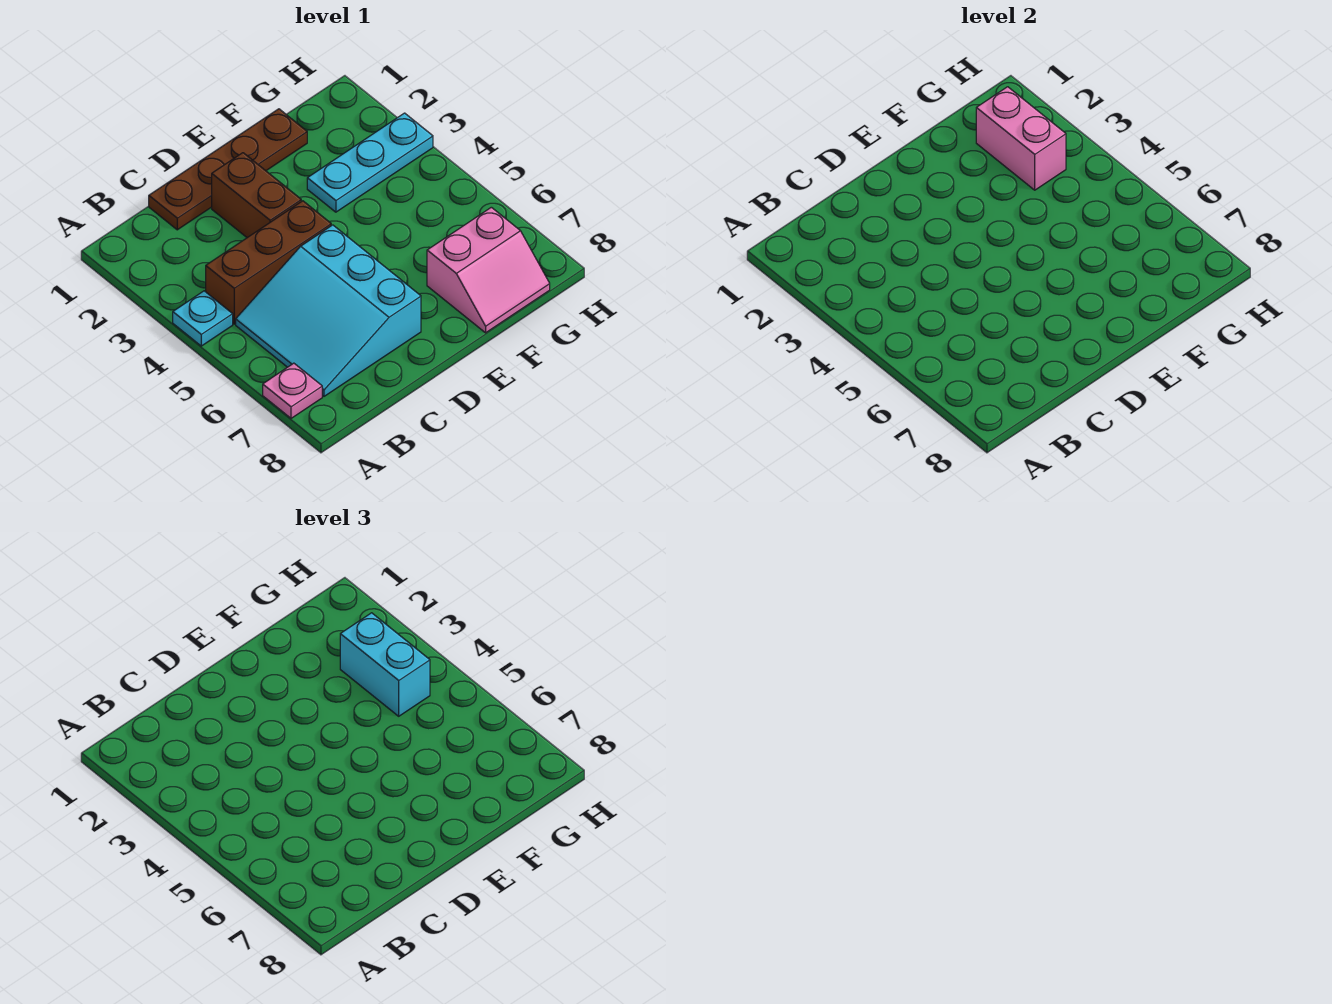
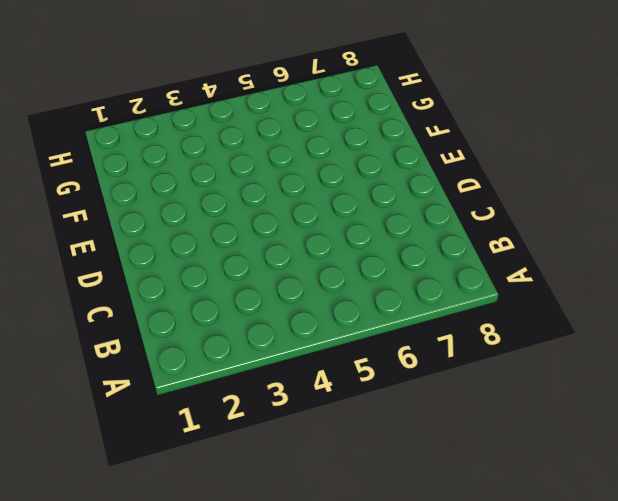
none -> cyan 1x1 plate [173,291,233,346]
none -> pink 1x1 plate [263,363,322,418]

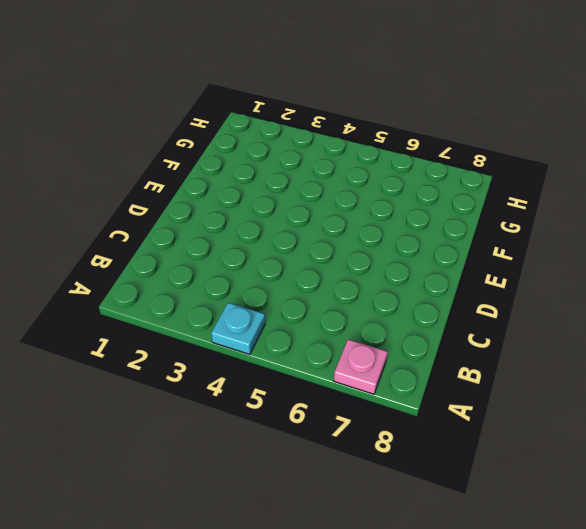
none -> brown 1x3 brick [206,201,331,324]
none -> cyan 3x3 slope [236,225,421,396]

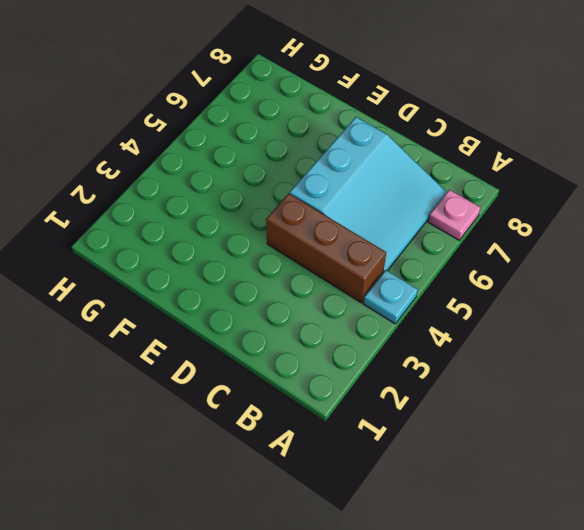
none -> brown 1x4 plate [149,109,307,230]
none -> brown 1x2 brick [212,153,301,238]

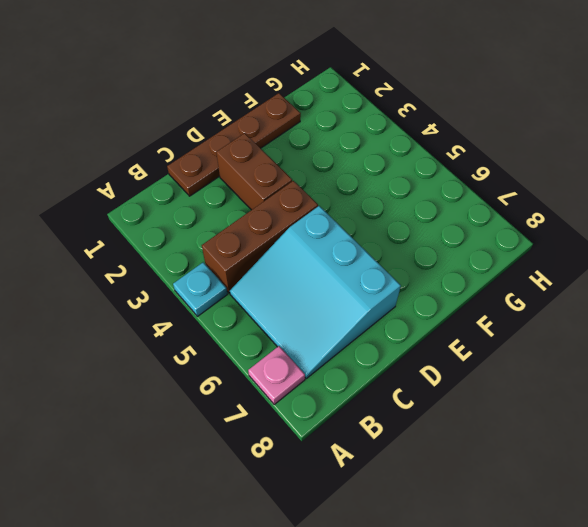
none -> cyan 1x3 plate [307,113,433,212]
none -> pink 2x2 slope [427,207,550,333]

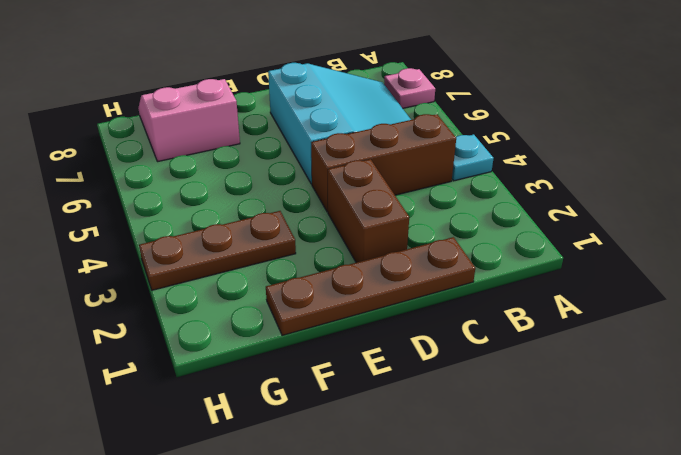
brown 1x3 plate [139,211,296,290] -> cyan 1x3 plate [307,113,433,212]
none -> pink 1x2 brick [976,87,1066,190]
none -> cyan 1x2 brick [340,613,430,716]

